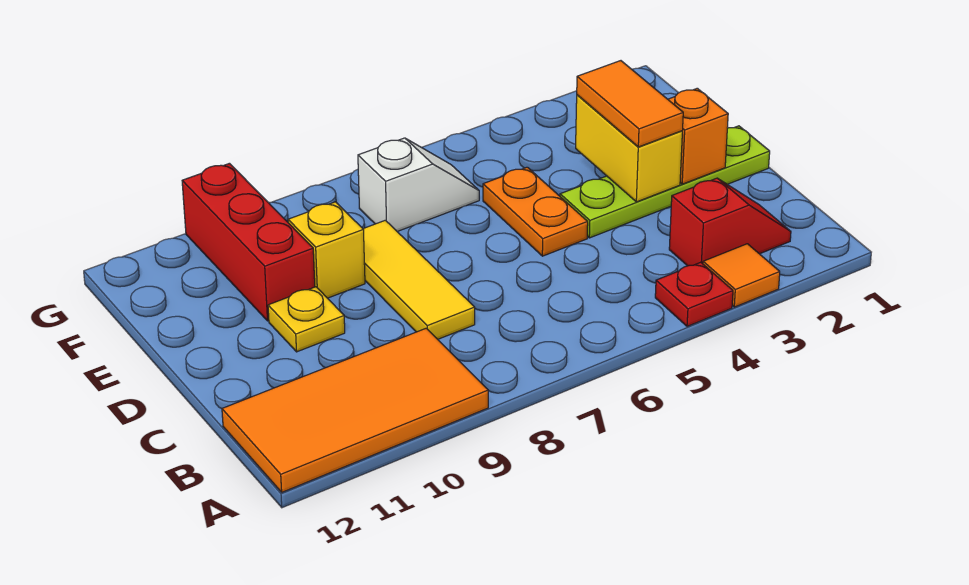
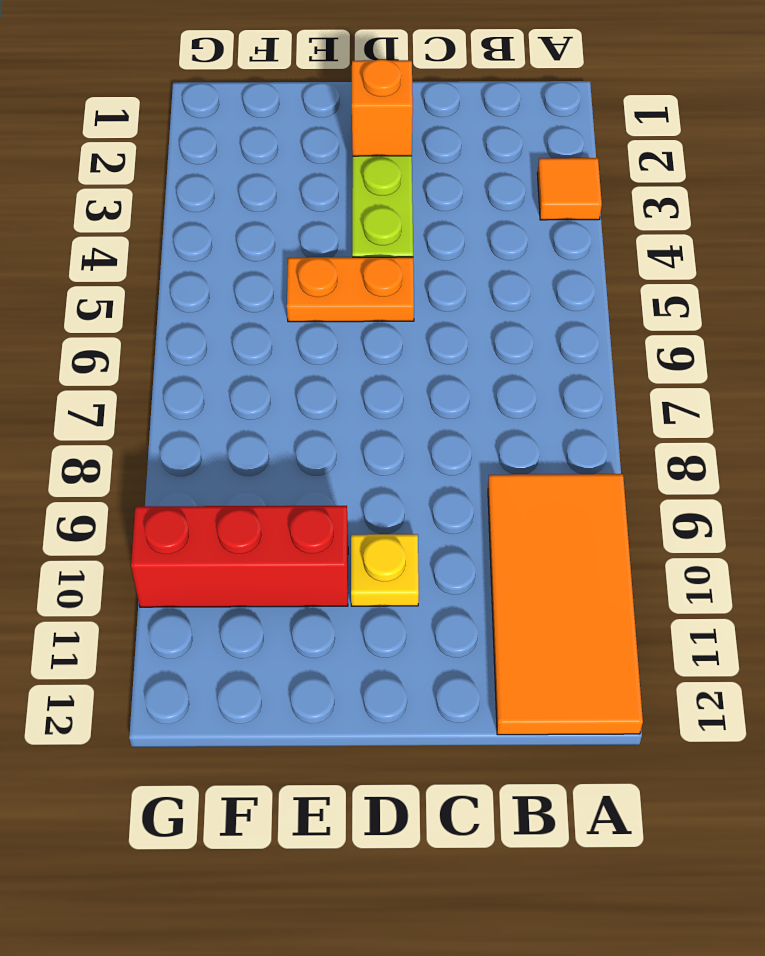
none -> red 1x1 plate [655,262,733,326]
none -> red 1x2 slope [669,178,791,266]
none -> yellow 1x3 tile [363,220,475,339]

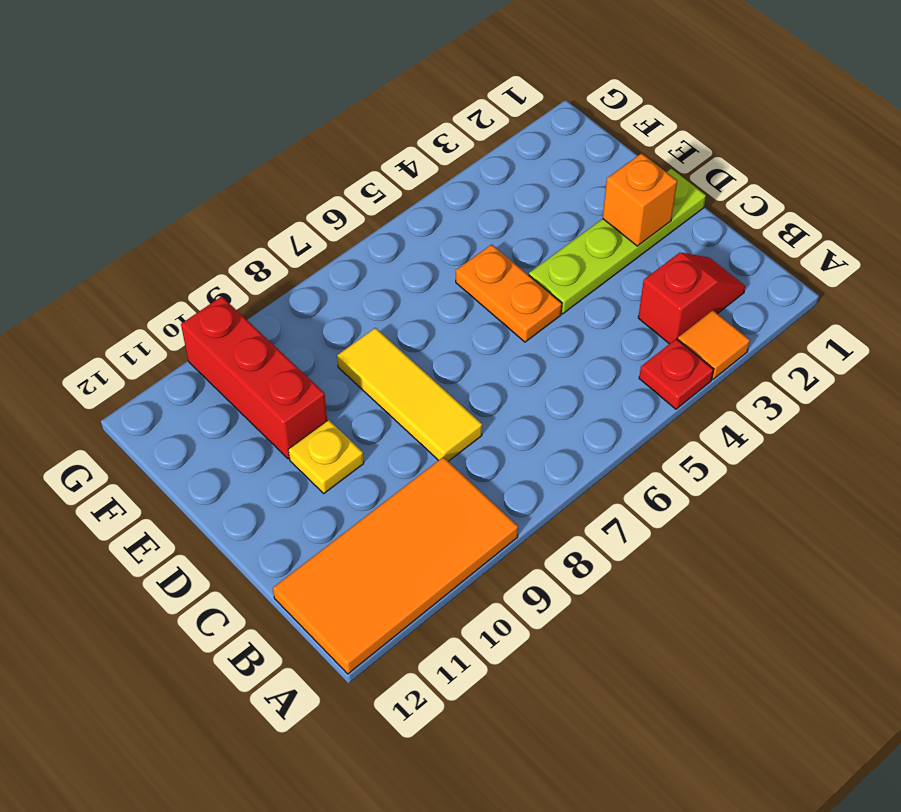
none -> yellow 1x1 brick [288,202,365,298]
none -> white 1x2 slope [358,138,479,231]
none -> yellow 1x2 brick [576,95,682,202]

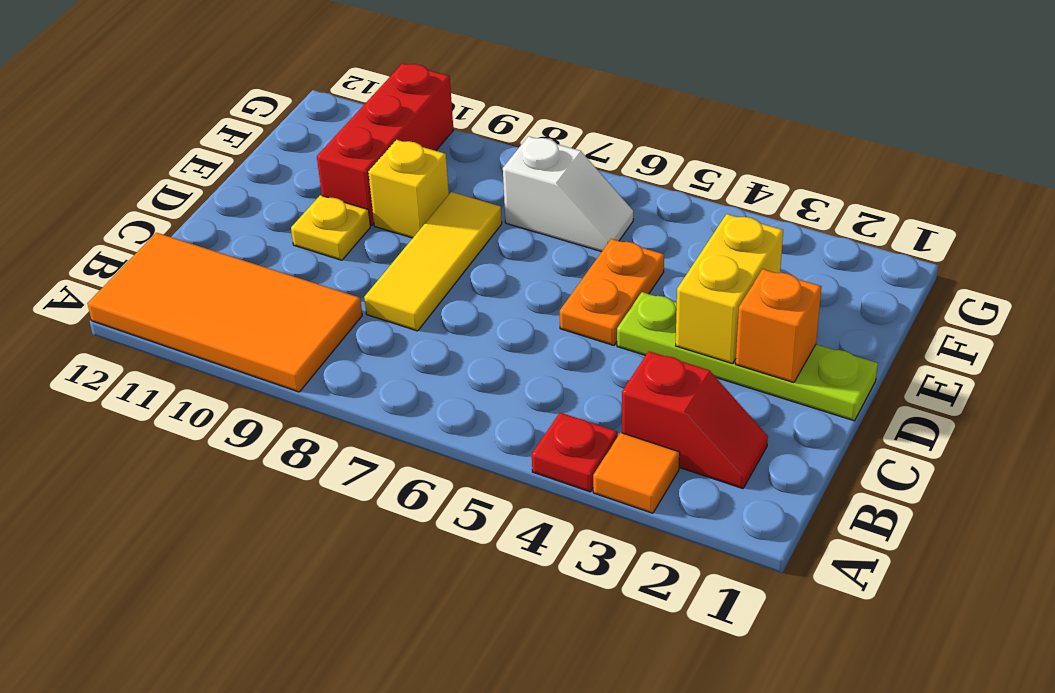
none -> orange 1x2 tile [577,61,683,147]

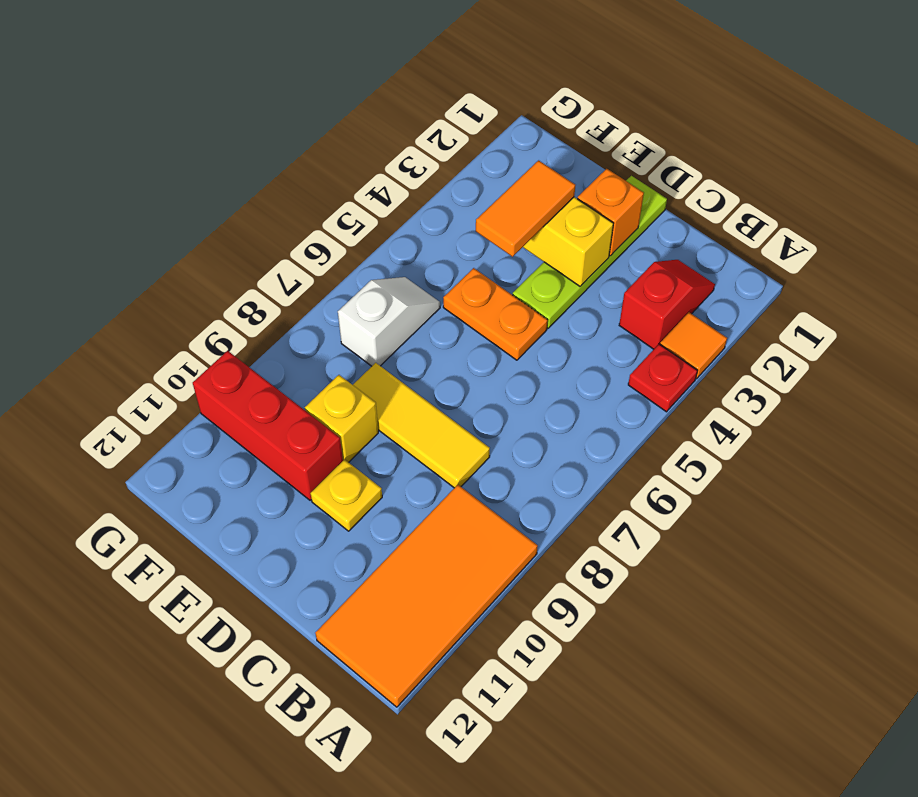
orange 1x2 tile [476,160,575,257] -> orange 1x2 tile turned to [577,61,683,147]

